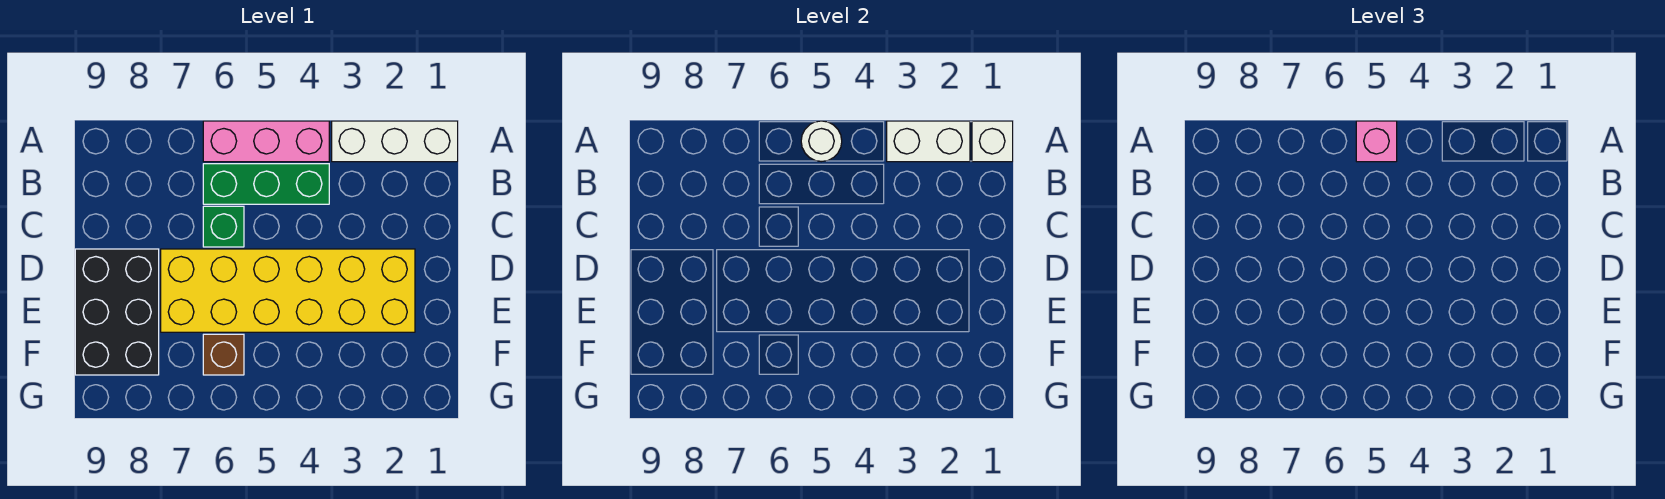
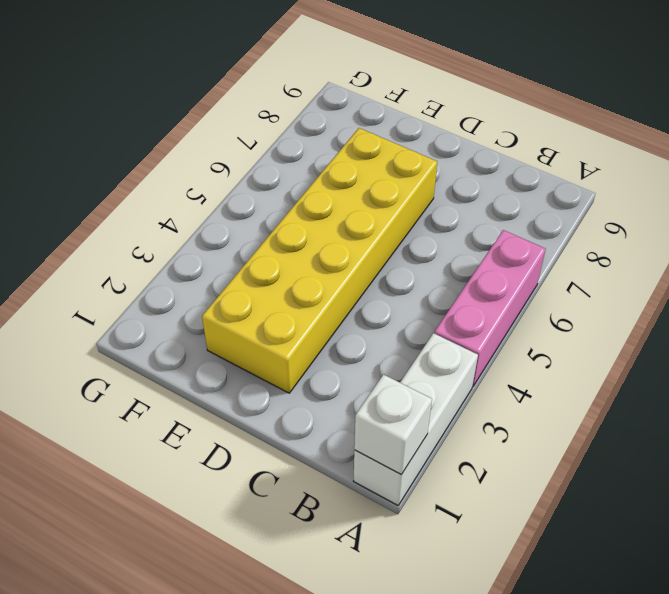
none -> green 1x3 brick [203,164,329,204]
none -> green 1x1 brick [203,206,244,247]

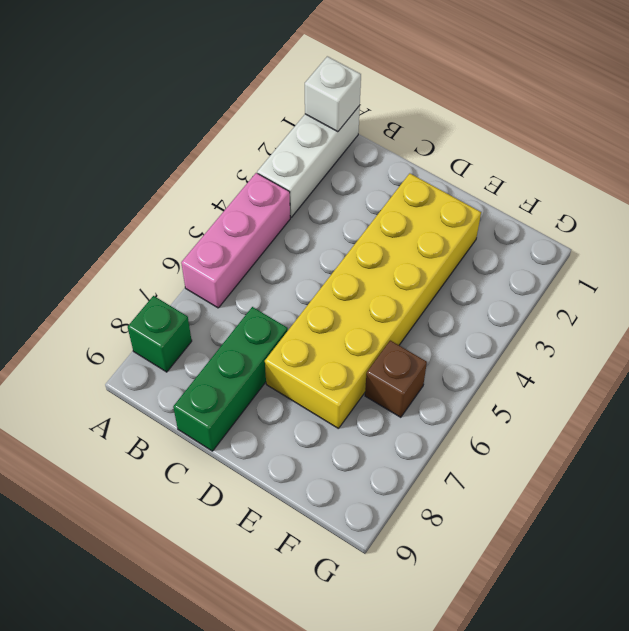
green 1x1 brick [128,296,192,372] -> green 1x1 brick moved to [203,206,244,247]
green 1x3 brick [173,307,288,451] -> green 1x3 brick moved to [203,164,329,204]
none -> black 2x3 brick [75,249,159,375]
none -> white 1x2 brick [887,121,970,162]

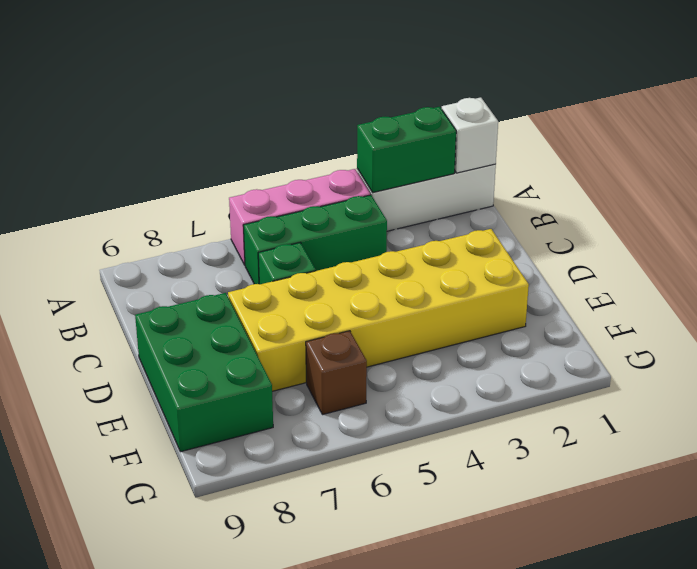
green 1x2 brick [357,107,456,193] -> white 1x2 brick [887,121,970,162]
green 2x3 brick [135,293,273,452] -> black 2x3 brick [75,249,159,375]
none -> white 1x1 round brick [801,121,842,162]
none -> pink 1x1 brick [1356,121,1397,162]

